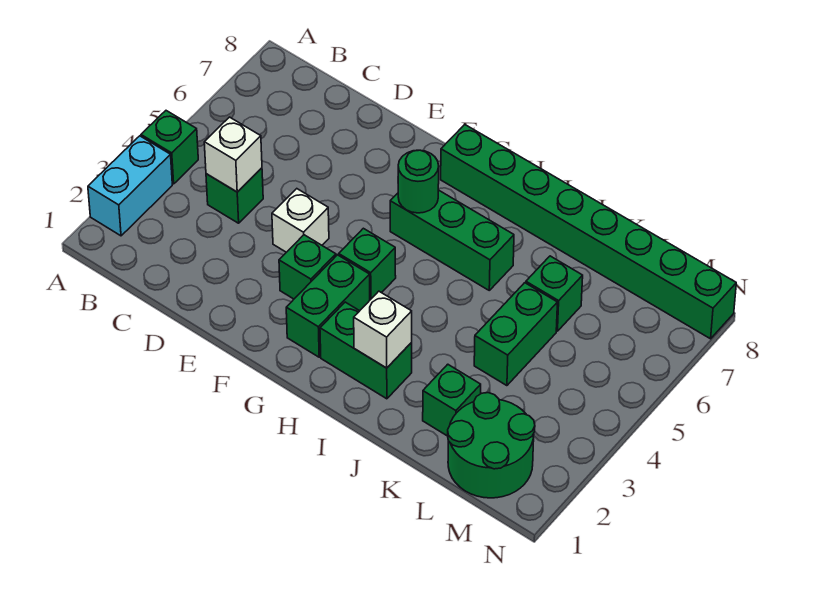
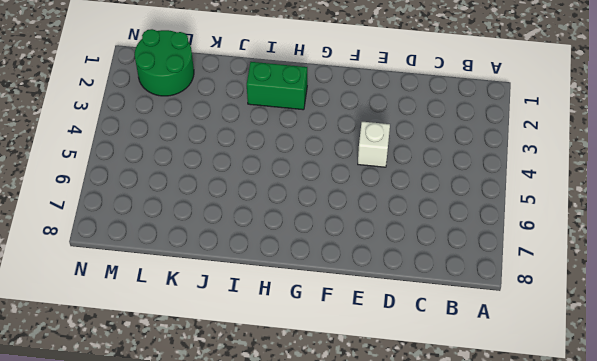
none -> cyan 1x2 brick [88,136,172,236]
none -> green 1x1 brick [141,111,198,184]
none -> green 1x1 brick [206,168,263,223]

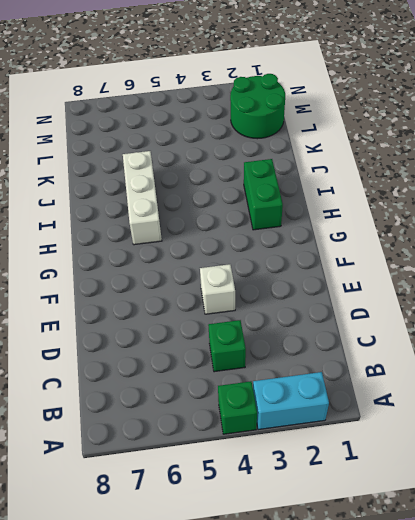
white 1x3 brick [123,151,162,245] -> green 1x3 brick [390,190,514,290]
none -> green 1x1 brick [279,235,336,299]
none -> green 1x2 brick [286,255,370,357]
none -> green 1x1 brick [339,228,396,300]

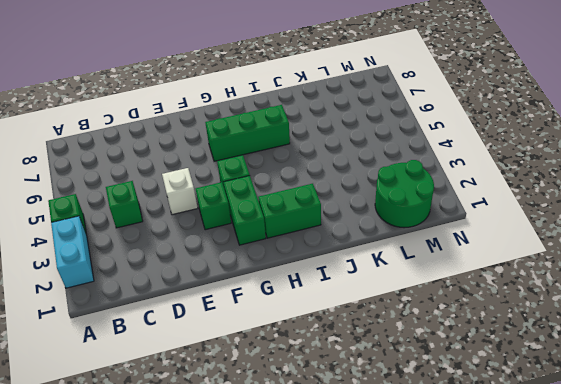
none -> green 1x8 brick [441,125,736,339]
none -> green 1x1 brick [423,364,481,436]
none -> green 1x2 brick [474,283,557,386]

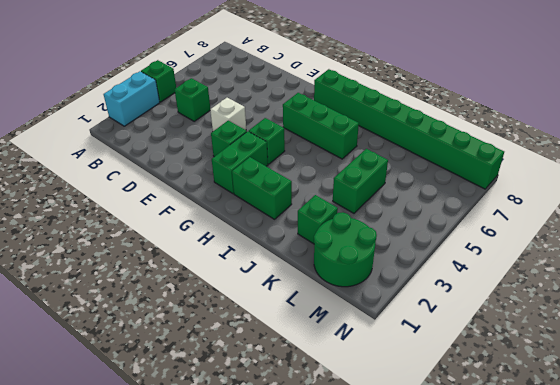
none -> green 1x1 brick [526,256,583,331]
none -> white 1x1 brick [204,117,262,192]
none -> green 1x1 round brick [398,150,439,213]

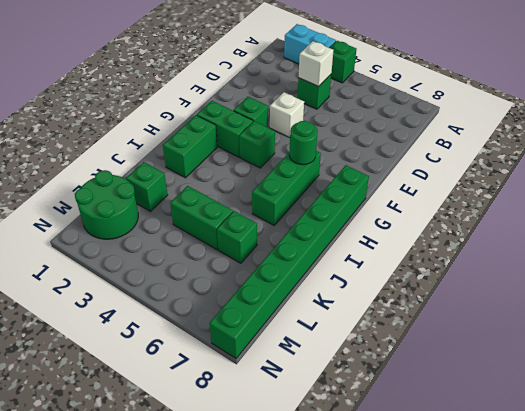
none -> white 1x1 brick [354,291,412,368]

